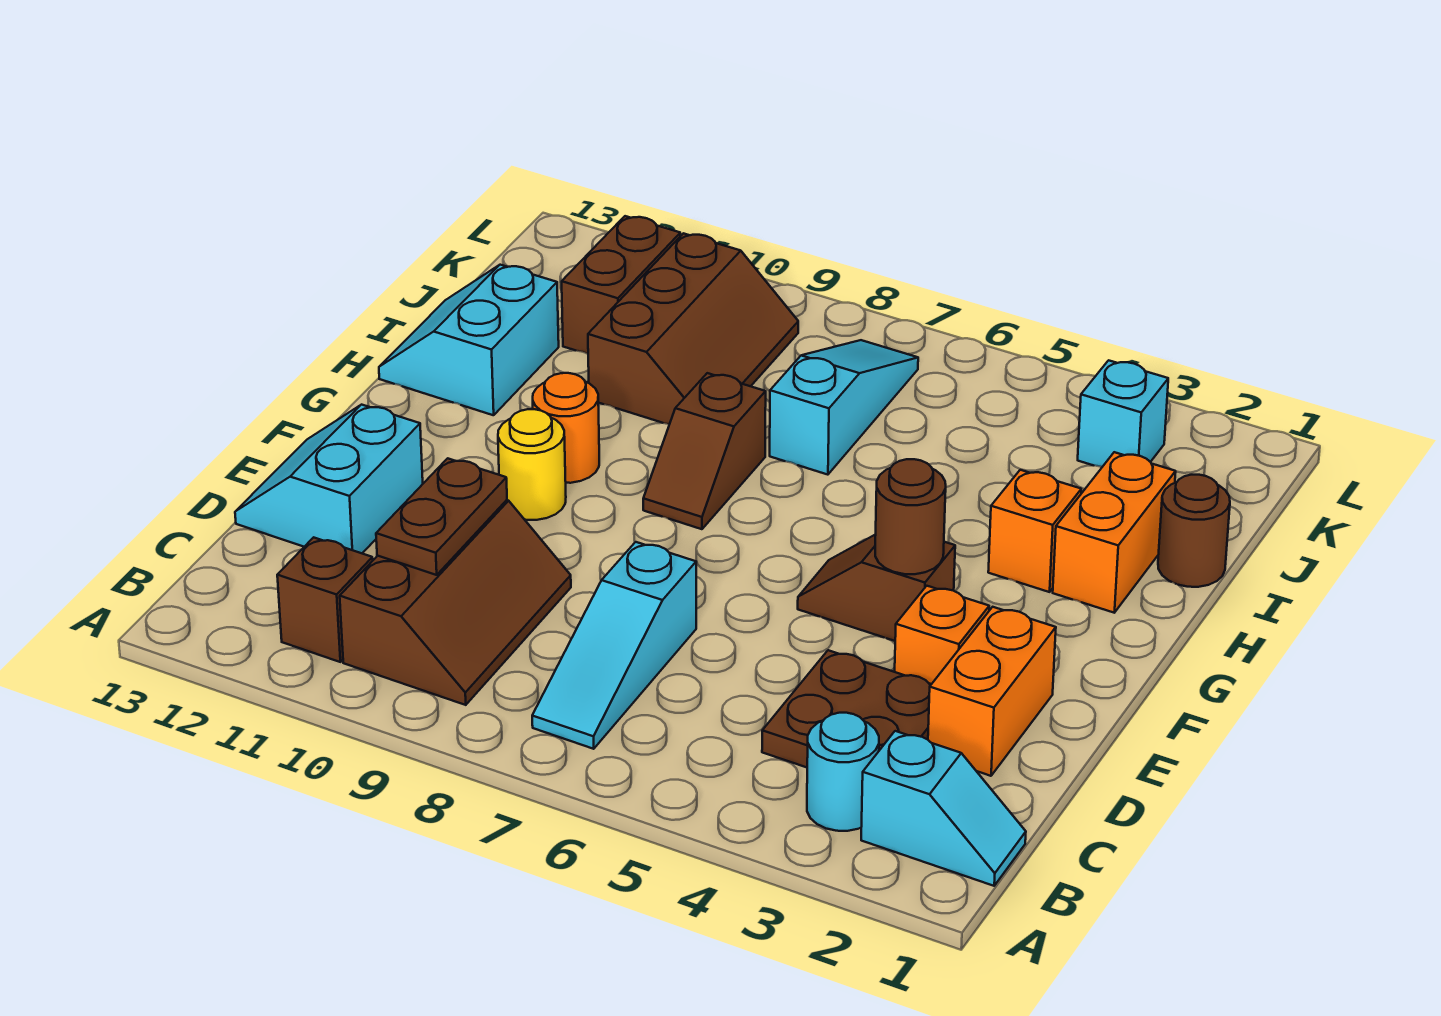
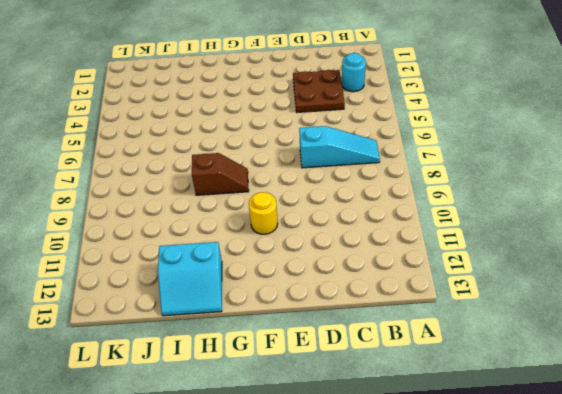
none -> cyan 1x2 slope [861,731,1026,886]
none -> brown 2x3 slope [340,500,571,705]
none -> brown 1x1 brick [277,537,373,662]

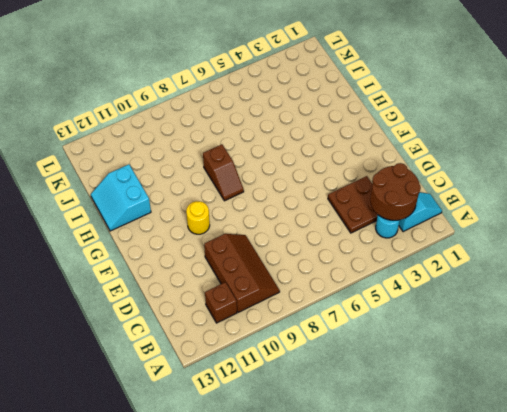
brown 2x2 round brick [370,163,421,220] -> none
none -> cyan 1x3 slope [532,542,696,749]
none -> orange 1x2 brick [928,607,1056,776]
none -> cyan 2x2 slope [235,405,423,553]

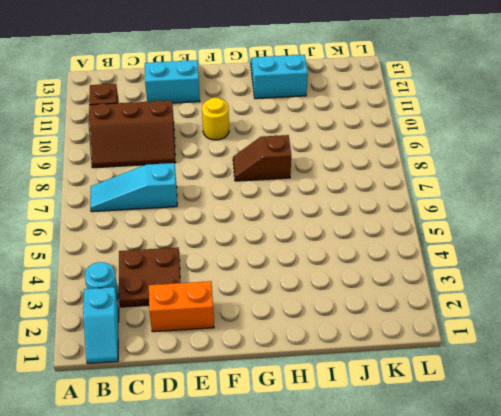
none -> orange 1x1 brick [895,586,989,684]
none -> brown 1x2 slope [798,534,955,641]
none -> orange 1x1 round brick [533,373,599,483]

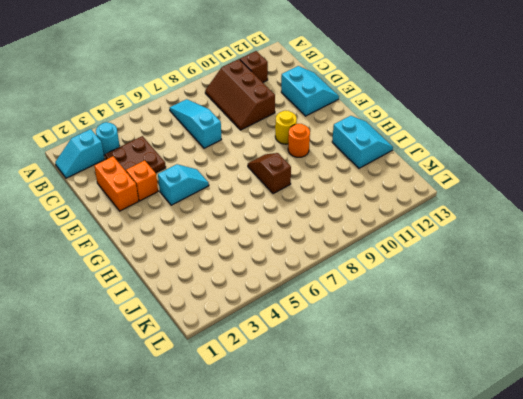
cyan 1x2 slope [158,164,209,205] -> brown 1x2 slope [798,534,955,641]
none -> orange 1x2 brick [1053,452,1176,613]
none -> orange 1x1 brick [988,470,1081,592]
none -> brown 1x1 round brick [1158,475,1230,587]

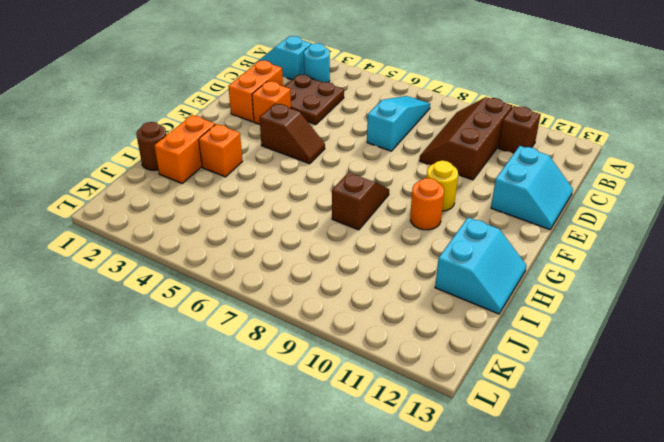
none -> cyan 1x3 slope [770,340,918,475]
none -> brown 2x3 slope [588,233,798,424]
none -> brown 1x2 brick [562,216,680,354]

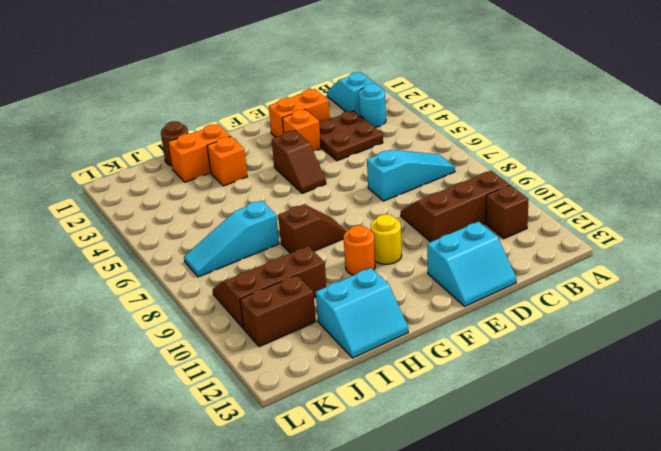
none -> cyan 1x1 brick [1078,360,1168,467]
none -> brown 1x2 plate [376,458,507,575]
none -> brown 1x1 round brick [875,459,946,574]

